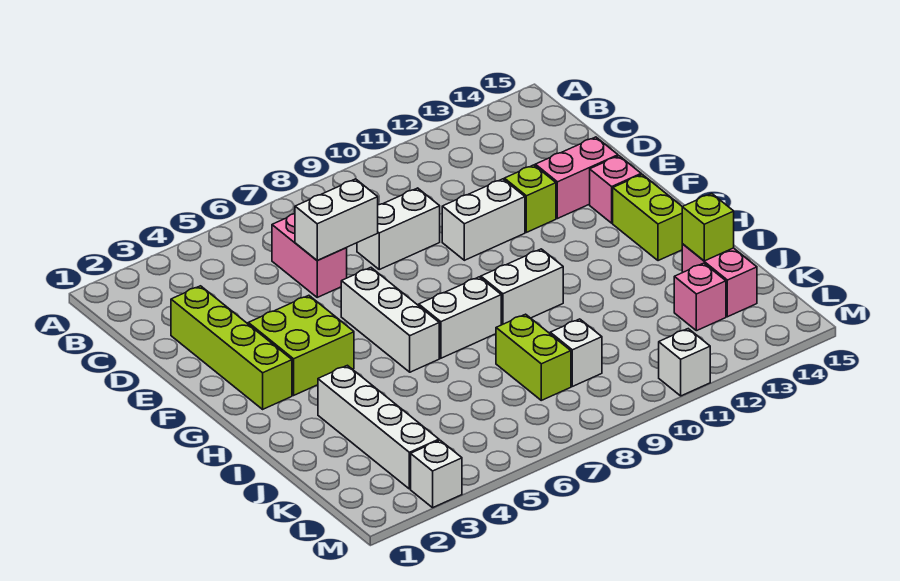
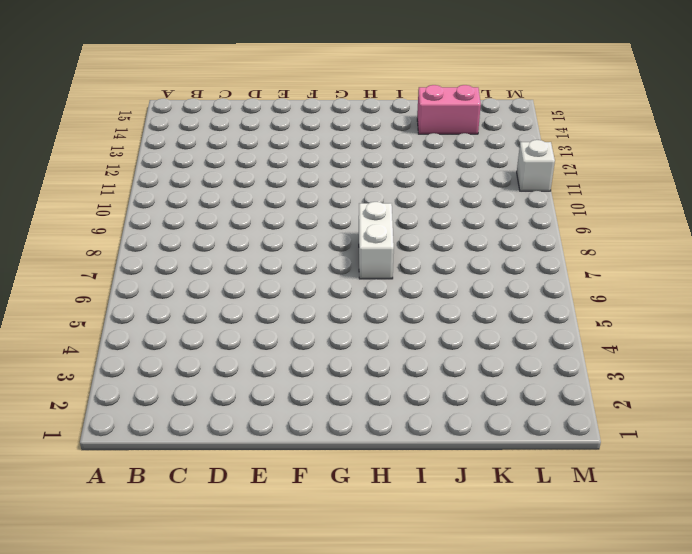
none -> pink 1x2 brick [272,214,347,297]
none -> lime 1x4 brick [171,286,292,409]
none -> white 1x2 brick [357,188,440,269]

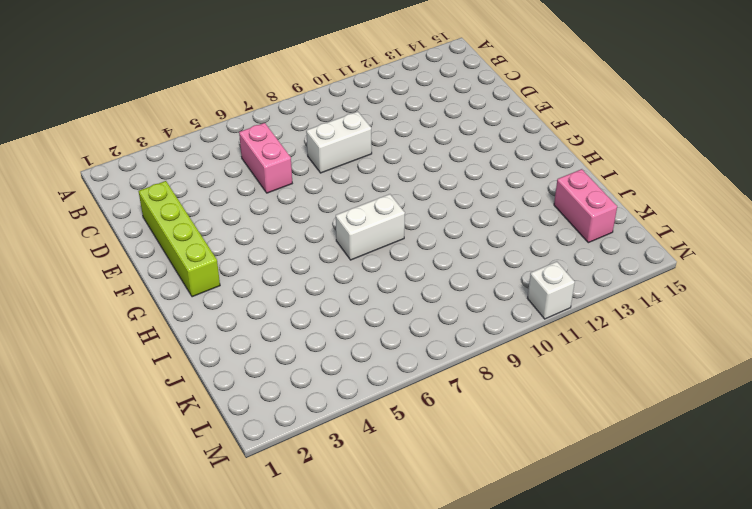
none -> white 1x2 brick [442,179,525,260]
none -> lime 1x1 brick [504,165,556,232]
none -> pink 1x2 brick [535,137,618,219]

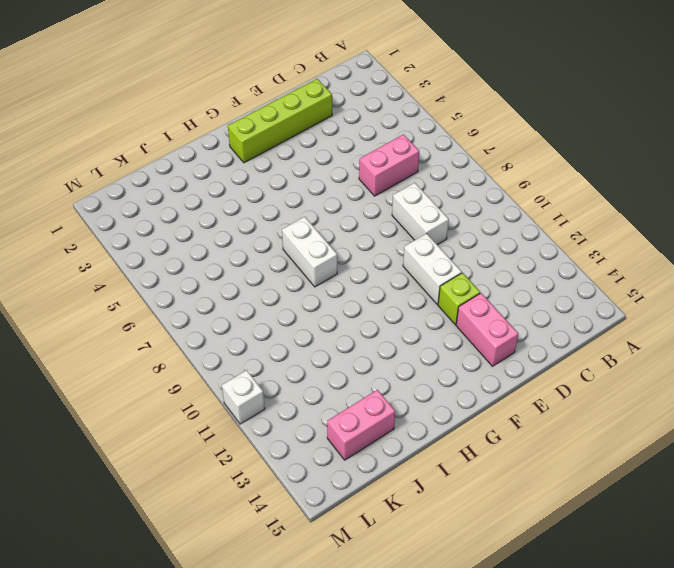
none -> lime 2x2 brick [248,295,354,395]
none -> white 1x3 brick [341,268,439,372]
none -> pink 1x1 brick [590,156,641,223]

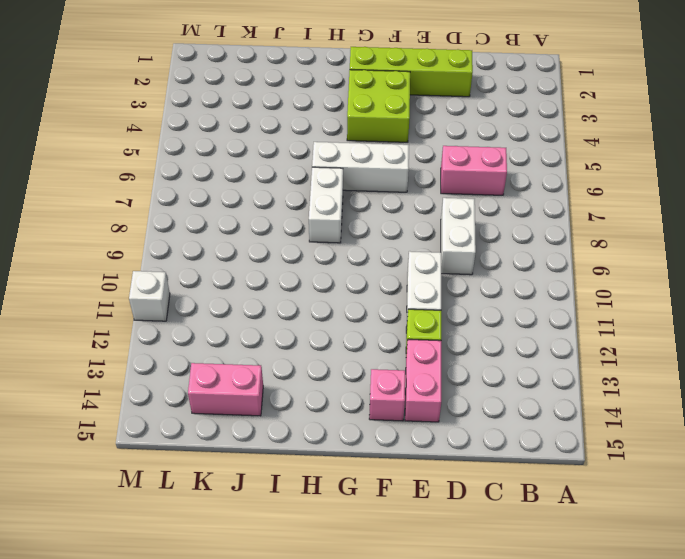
none -> lime 1x2 brick [613,174,682,261]
none -> white 1x2 brick [481,249,563,325]
none -> white 1x4 brick [318,365,439,489]

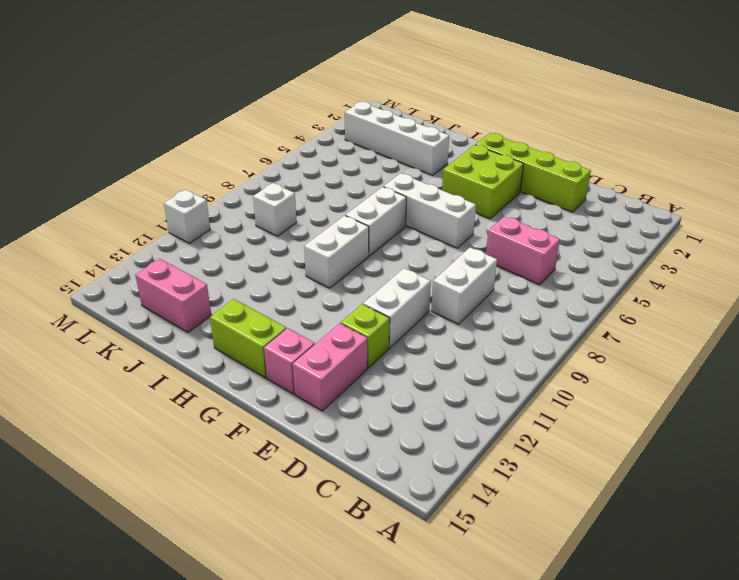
none -> lime 1x2 brick [496,314,571,400]
none -> pink 1x1 brick [674,263,726,331]
none -> white 1x1 brick [411,440,462,508]

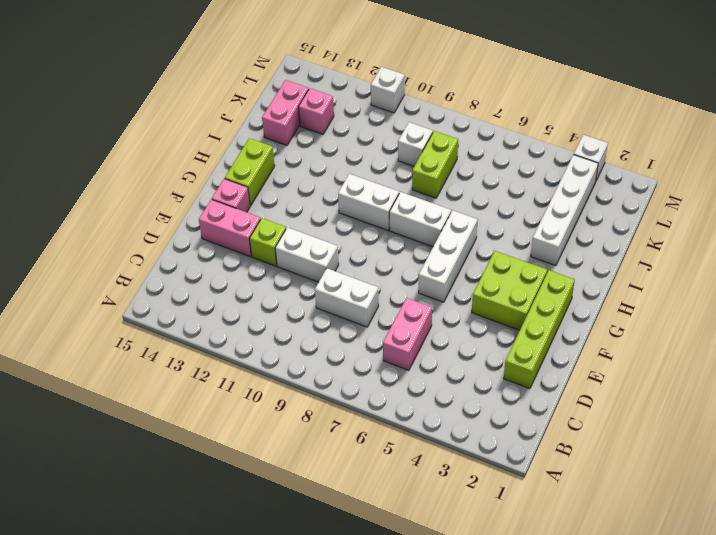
none -> white 1x2 brick [295,179,378,260]
none -> lime 1x1 brick [682,193,734,261]

